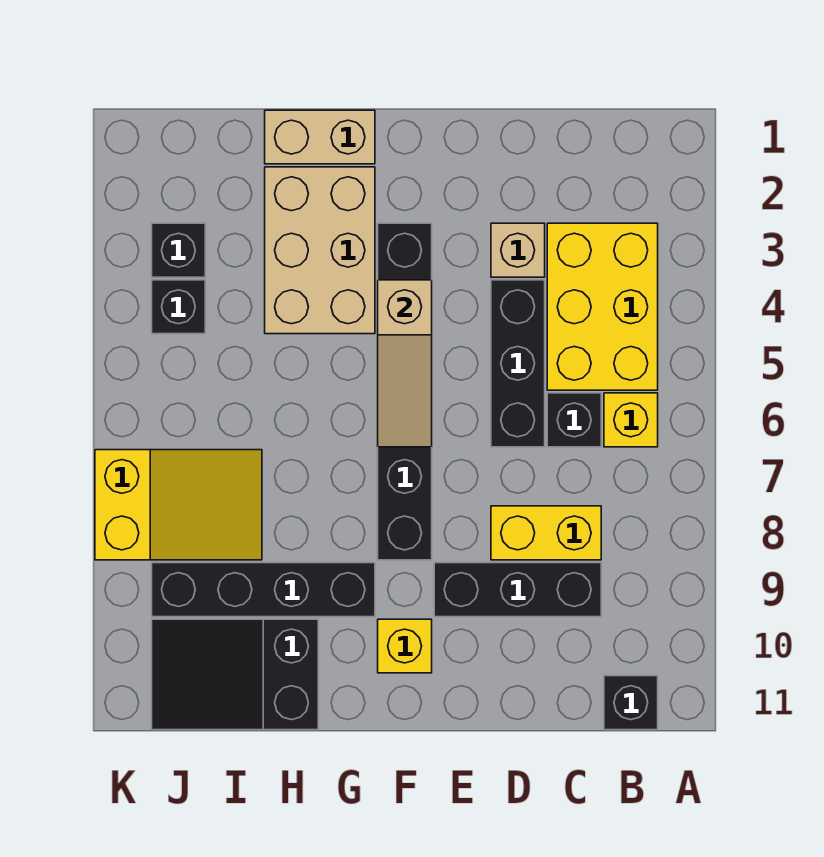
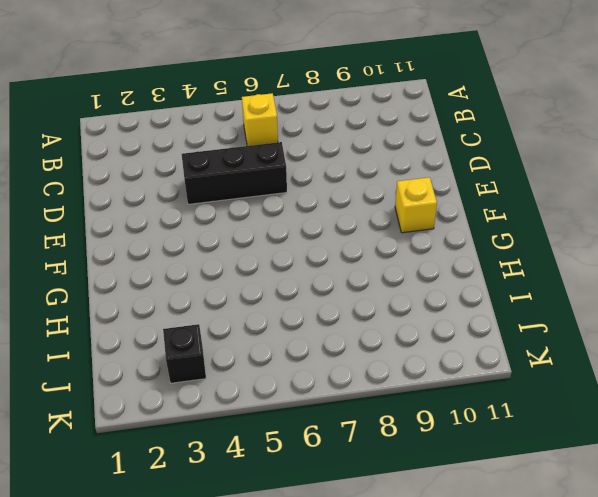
none -> yellow 2x3 brick [547,223,658,390]
none -> black 1x1 brick [604,676,658,730]
none -> black 1x1 brick [547,393,601,447]

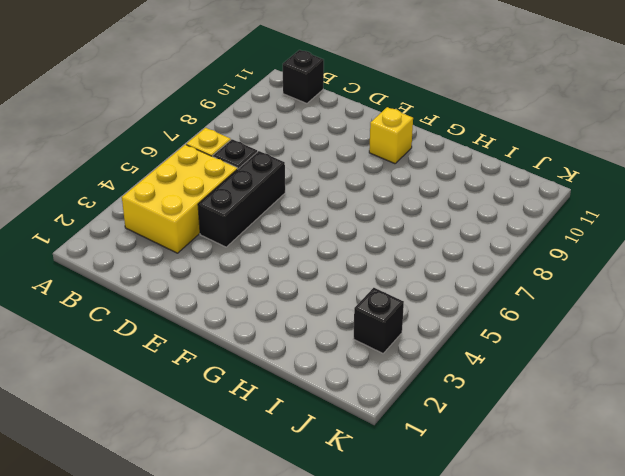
none -> yellow 1x2 brick [491,506,601,560]
none -> black 1x3 brick [434,563,601,617]
none -> tan 1x1 brick [491,223,545,277]

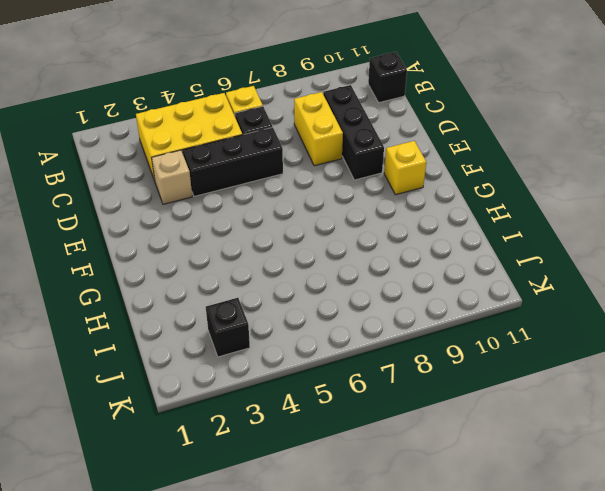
none -> black 1x6 brick [378,223,432,560]
none -> tan 1x2 brick [265,110,375,164]
none -> tan 2x3 brick [265,167,375,334]

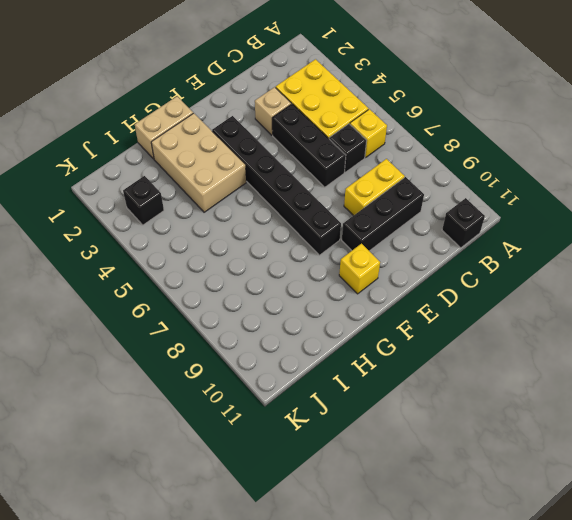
none -> black 1x4 brick [152,563,375,617]
none -> black 2x3 slope [152,619,318,730]
none -> yellow 2x3 slope [95,450,262,560]

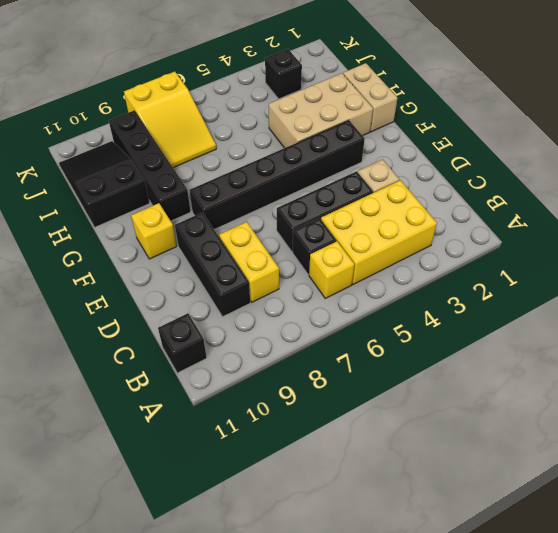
none -> black 1x1 brick [152,280,205,334]
none -> tan 1x3 slope [378,280,432,447]

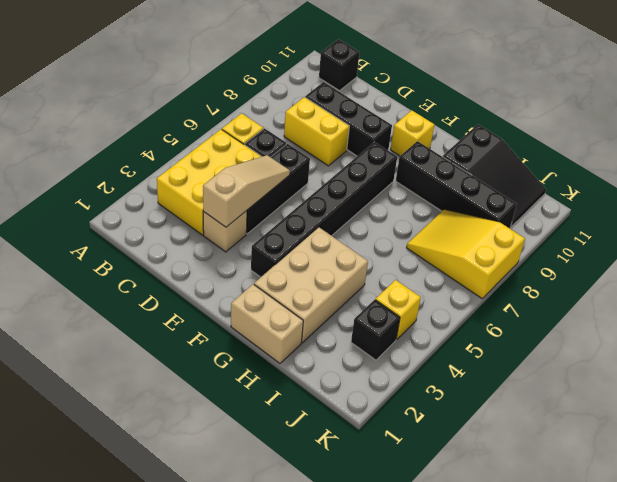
tan 1x3 slope [203,155,290,227] -> tan 1x3 slope moved to [378,280,432,447]
yellow 1x1 brick [376,280,421,340] -> black 1x1 brick [152,280,205,334]

